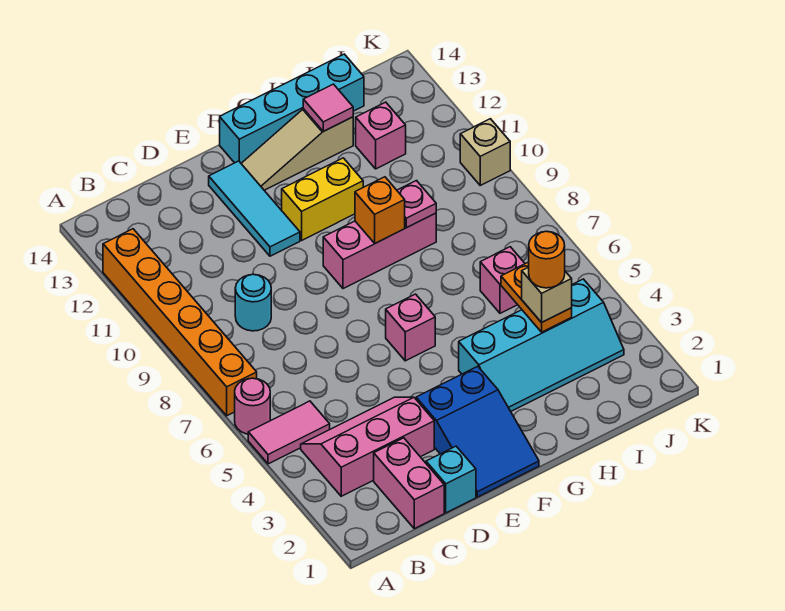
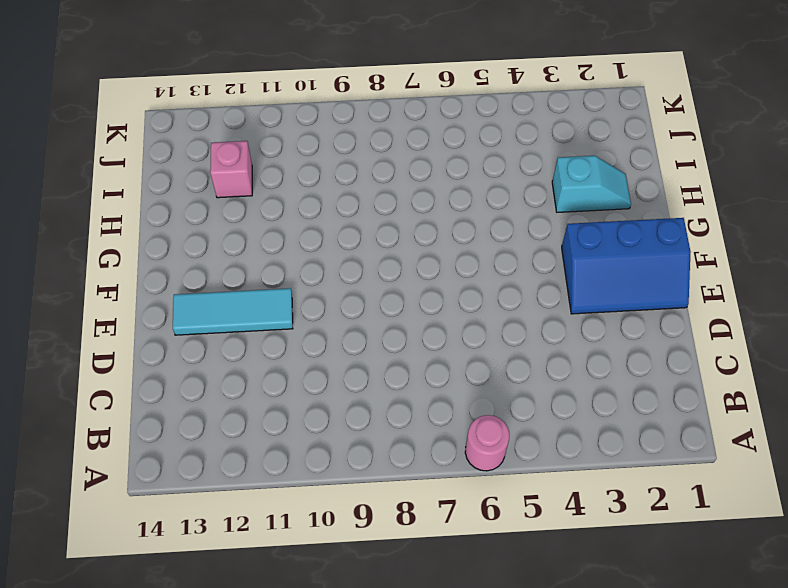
blue 2x3 slope [562,218,691,314] -> blue 2x3 slope turned to [416,366,539,497]
cyan 1x2 slope [552,156,631,212] -> cyan 2x4 slope [459,279,624,411]
none -> pink 1x2 tile [248,401,330,464]
none -> orange 1x6 brick [103,229,257,416]
none -> pink 2x3 slope [301,397,434,496]

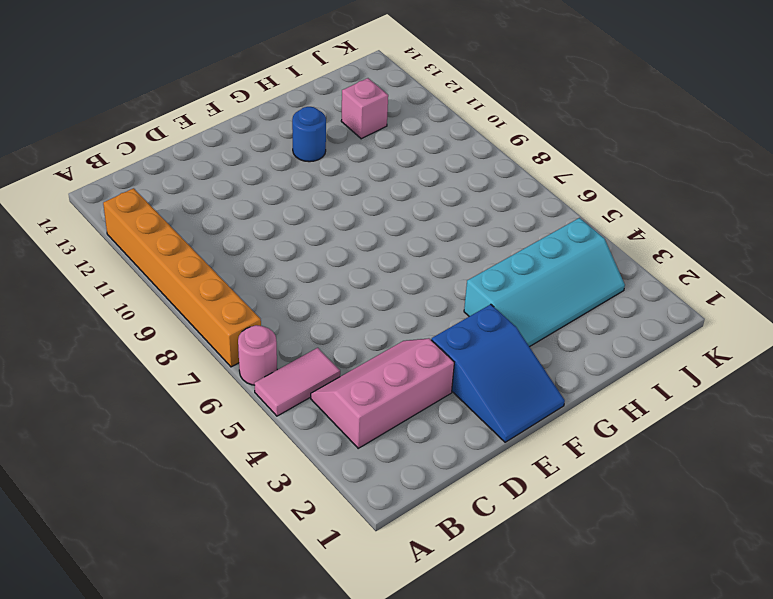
blue 1x1 round brick [292,107,326,162] -> none
none -> pink 1x2 brick [374,438,444,529]
none -> cyan 1x1 round brick [235,274,271,331]
none -> cyan 1x1 brick [426,446,476,513]

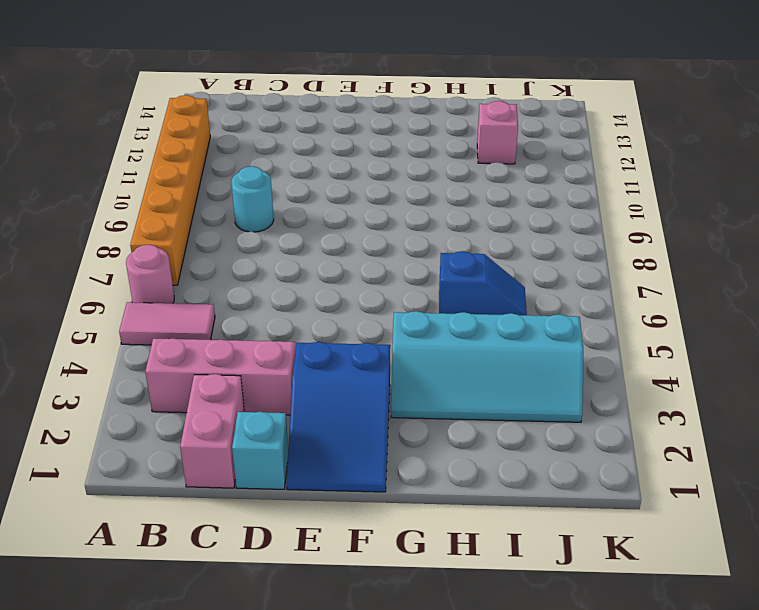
blue 1x2 slope [439,251,527,315] -> pink 1x1 brick [480,247,525,313]
none -> cyan 1x3 tile [209,161,300,256]
none -> pink 1x1 brick [386,294,435,361]
none -> pink 1x3 brick [323,213,436,289]

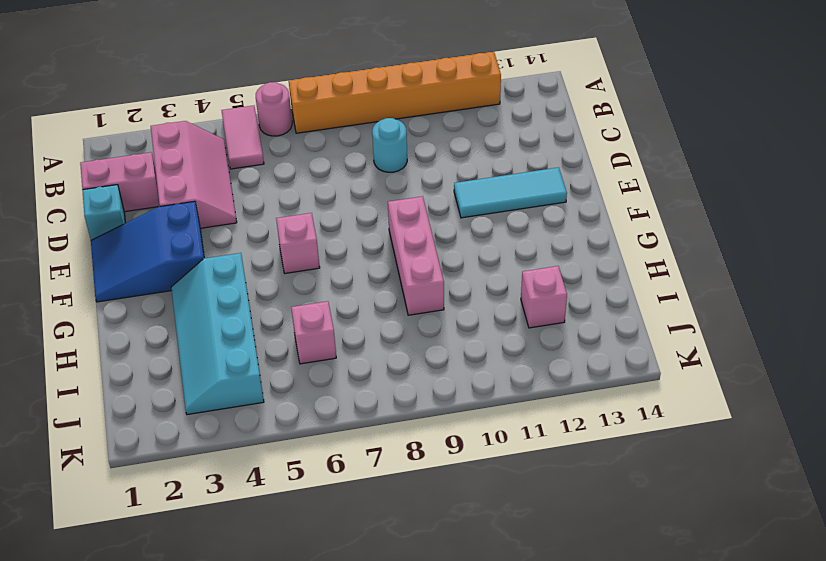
none -> yellow 1x2 brick [282,158,363,240]
none -> tan 1x3 slope [241,109,353,190]
none -> cyan 1x4 brick [220,54,364,163]

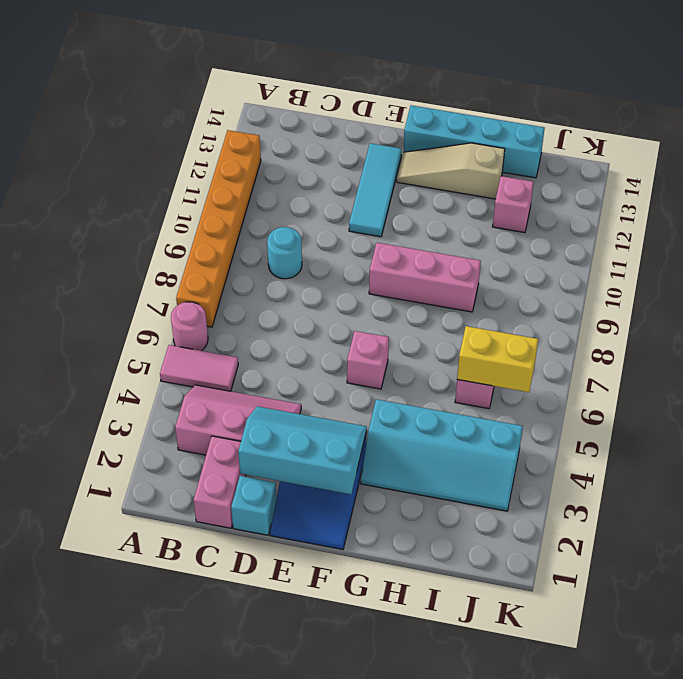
cyan 2x3 slope [238,406,367,494] -> none
yellow 1x2 brick [457,326,538,392] -> yellow 1x2 brick moved to [282,158,363,240]
none -> tan 1x1 brick [460,119,510,185]
none -> orange 1x1 brick [355,177,405,243]
none -> pink 1x1 plate [397,181,436,228]

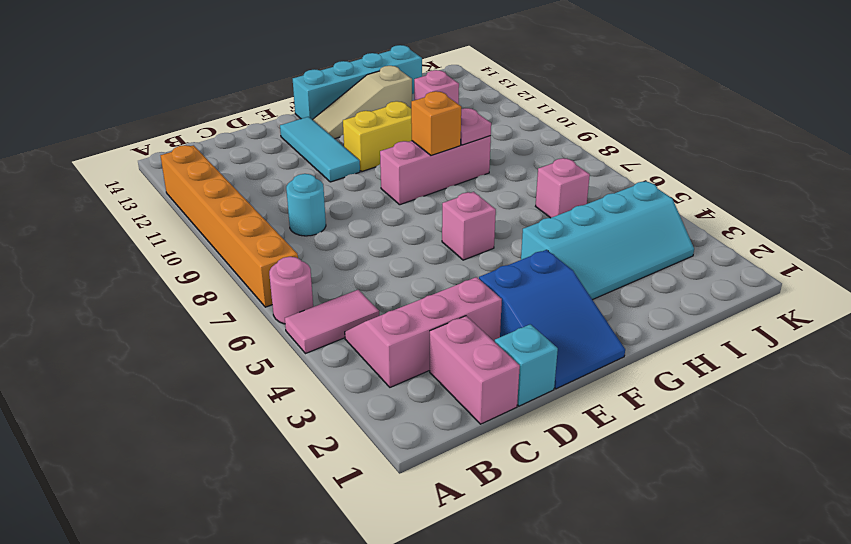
none -> tan 1x1 brick [460,119,510,185]
none -> pink 1x1 tile [303,84,353,131]
none -> orange 1x2 plate [501,262,572,332]

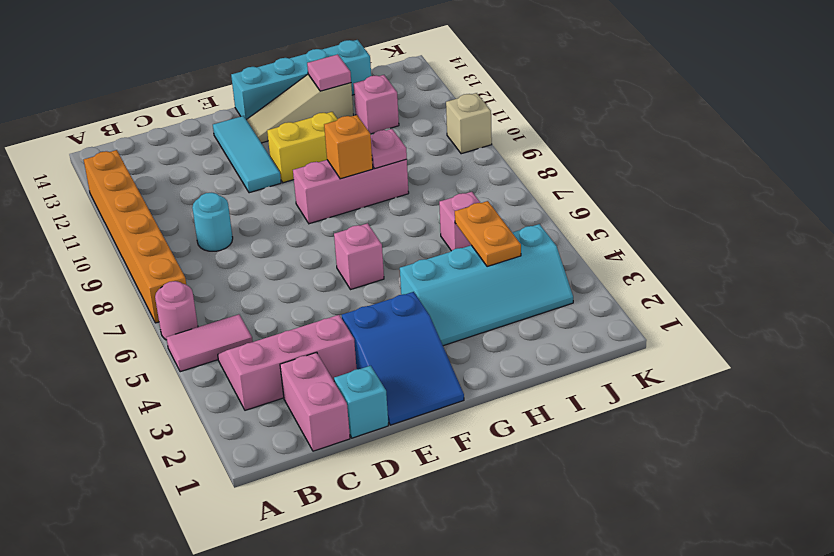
none -> tan 1x1 brick [522,267,572,323]
none -> orange 1x1 round brick [529,231,565,288]

